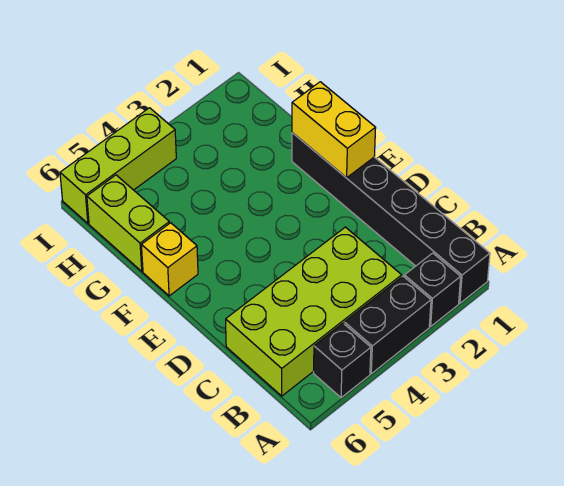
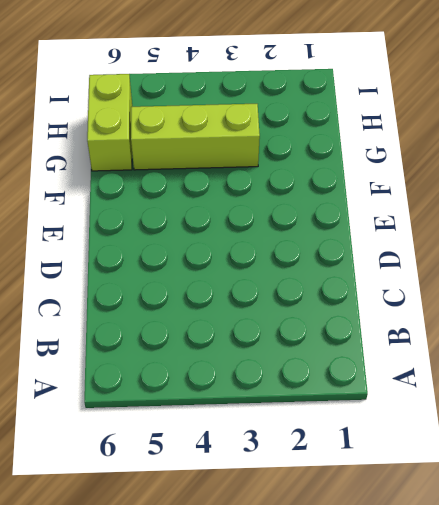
lime 1x3 brick [131,104,260,170] -> lime 1x3 brick moved to [60,108,176,223]
none -> black 1x6 brick [292,133,490,303]
none -> black 1x1 brick [404,253,461,326]

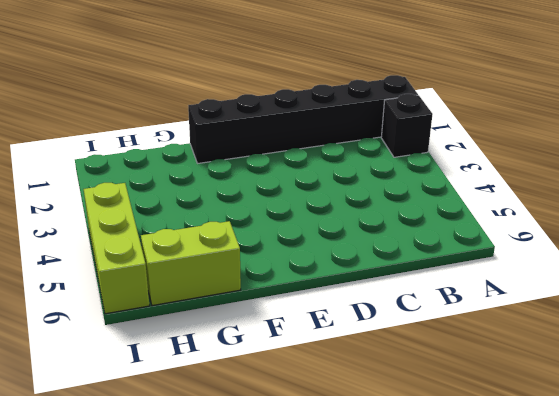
none -> black 1x2 brick [344,276,431,374]
none -> black 1x1 brick [314,323,371,398]

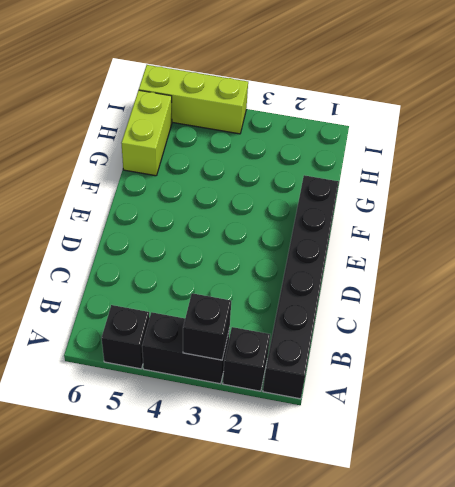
black 1x1 brick [183,293,231,360] -> none
none -> lime 2x4 brick [226,227,402,396]
none -> yellow 1x1 brick [141,223,198,296]

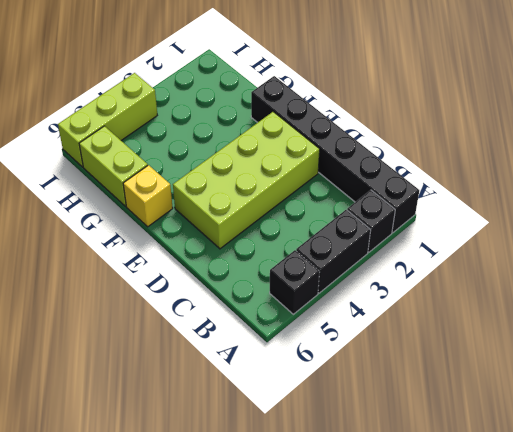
lime 2x4 brick [173,112,320,249] -> lime 2x4 brick moved to [226,227,402,396]
none -> yellow 1x2 brick [292,82,376,178]

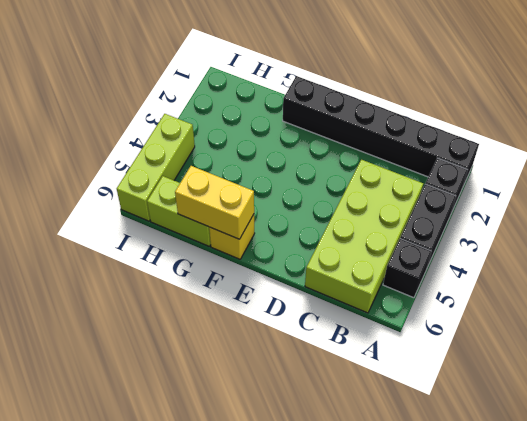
yellow 1x2 brick [175,166,254,239] -> yellow 1x2 brick moved to [292,82,376,178]

